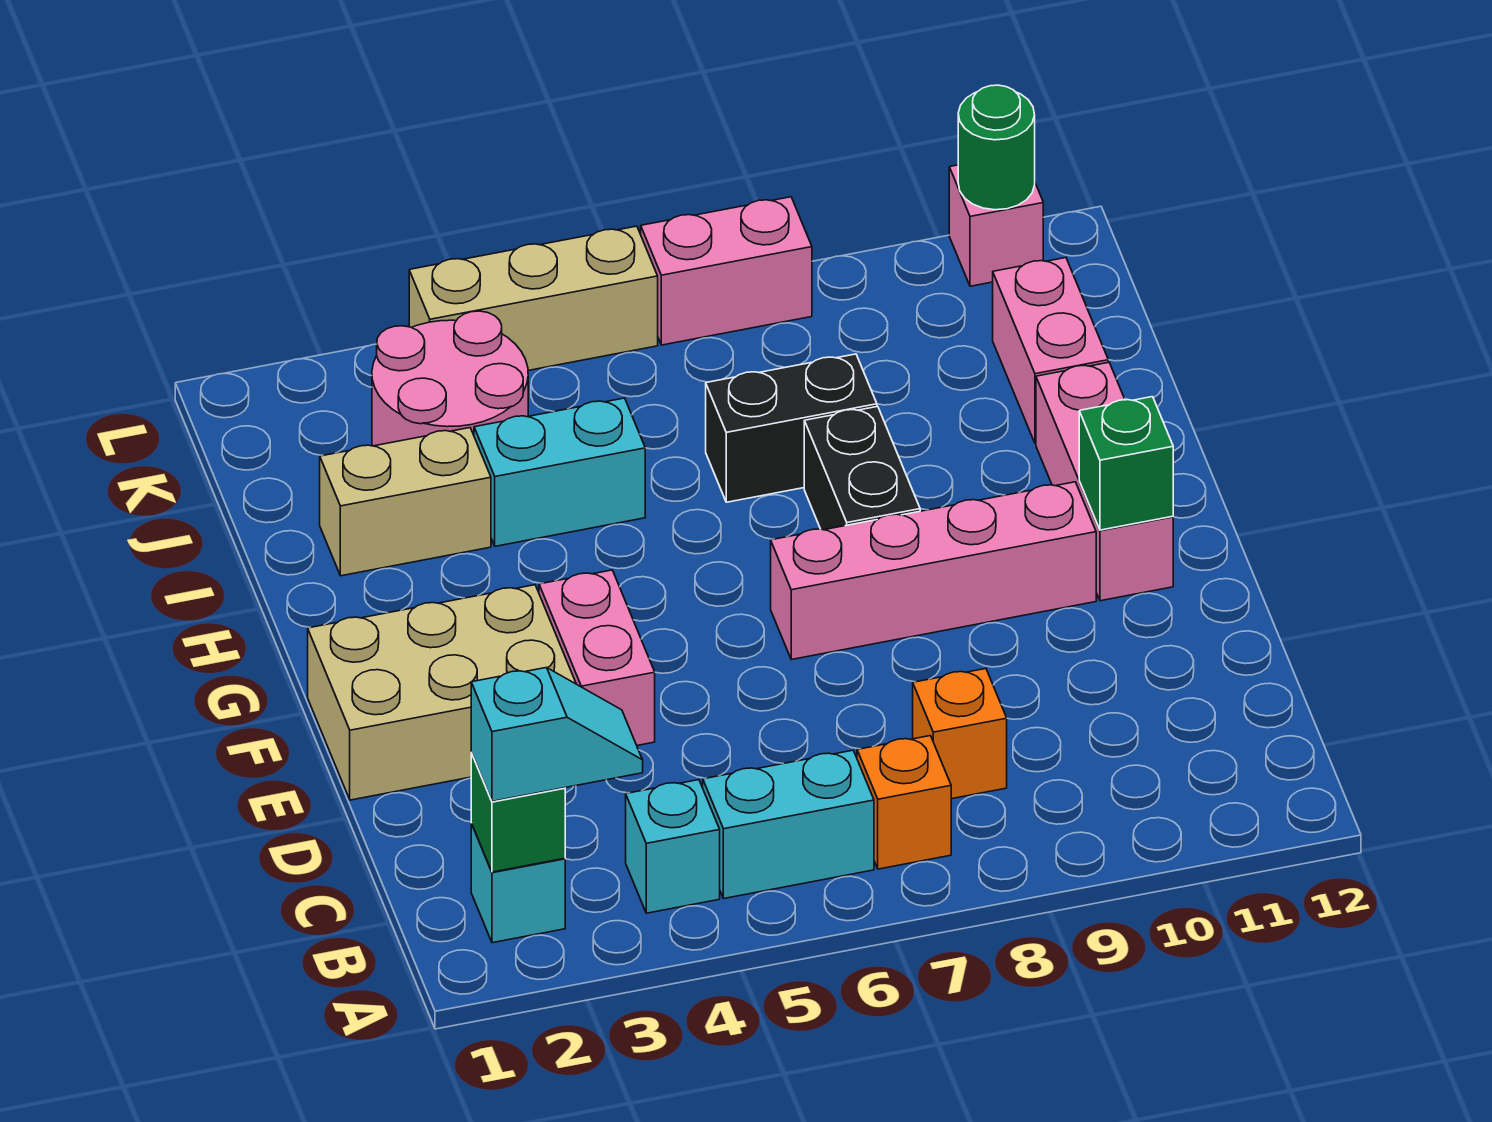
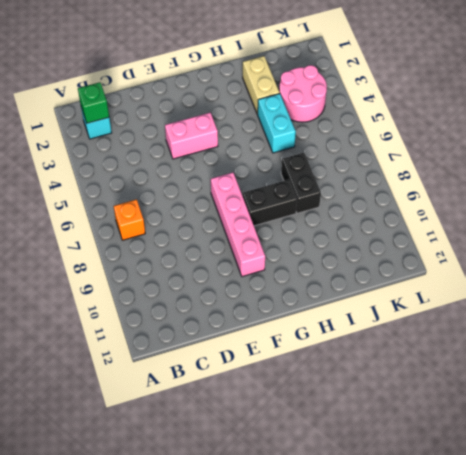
none -> cyan 1x1 brick [626,780,720,913]
none -> cyan 1x2 brick [703,750,874,898]
none -> orange 1x1 brick [913,669,1007,799]

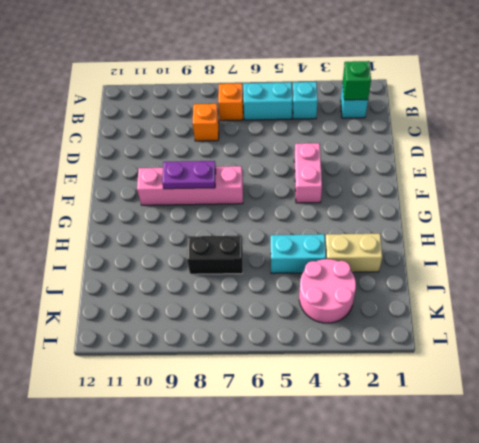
purple 1x2 plate [162,161,216,189] -> none
none -> tan 2x3 brick [308,585,576,800]
none -> pink 1x3 brick [1036,362,1173,601]
none -> black 1x2 brick [804,406,920,530]

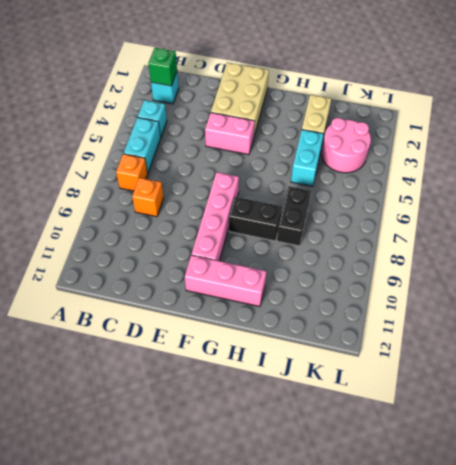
none -> pink 1x2 brick [993,258,1108,444]
none -> tan 1x3 brick [409,226,658,371]
none -> pink 1x2 brick [641,197,812,345]

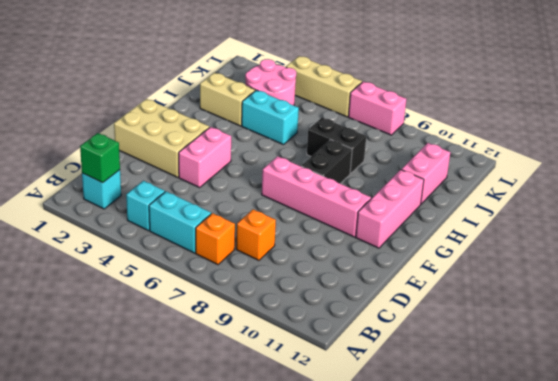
none -> pink 1x1 brick [949,165,1043,286]
none -> green 1x1 brick [1079,397,1173,530]
none -> green 1x1 round brick [958,85,1035,210]

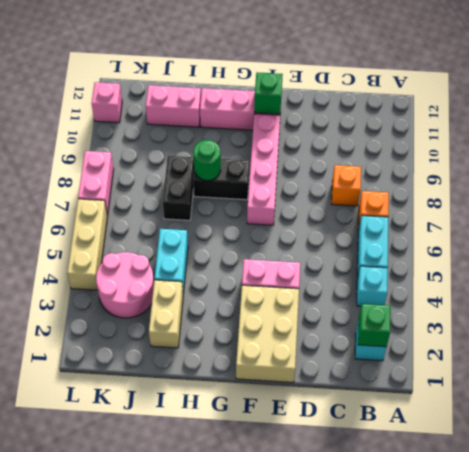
green 1x1 round brick [193,140,221,181] -> green 1x1 round brick moved to [958,85,1035,210]
none -> cyan 1x2 slope [471,668,643,801]

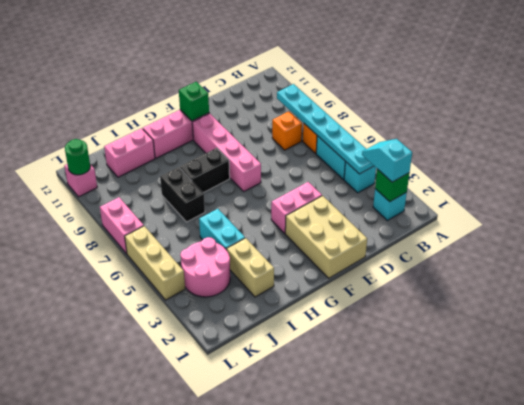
cyan 1x6 plate [277,84,374,174] -> none

